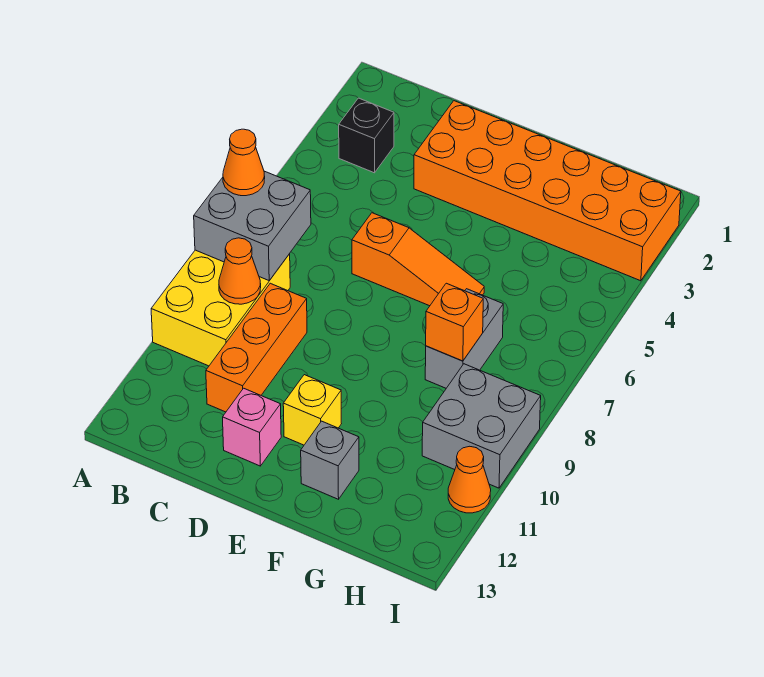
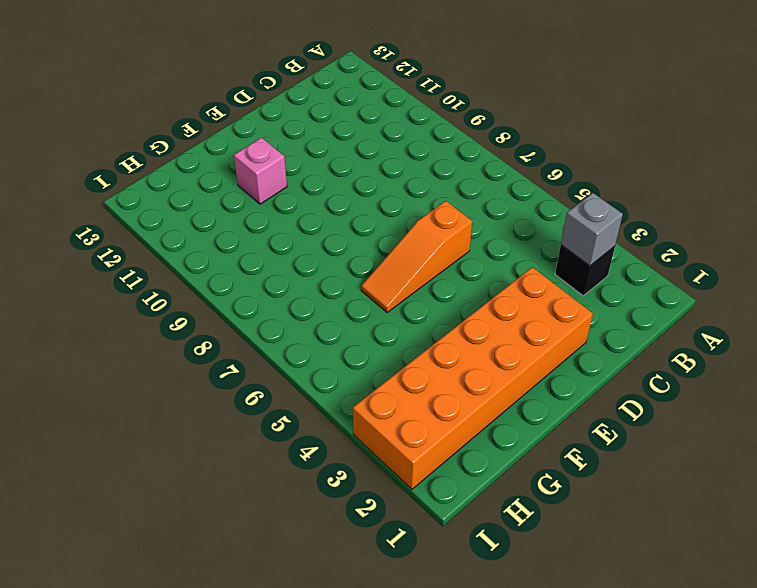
grey 1x1 brick [561,193,623,266] -> grey 1x1 brick moved to [301,421,359,499]
pink 1x1 brick [234,138,287,204] -> pink 1x1 brick moved to [223,388,281,466]
none -> yellow 2x3 brick [151,250,290,366]
none -> orange 1x3 brick [206,283,307,412]
none -> yellow 1x1 brick [283,375,341,445]

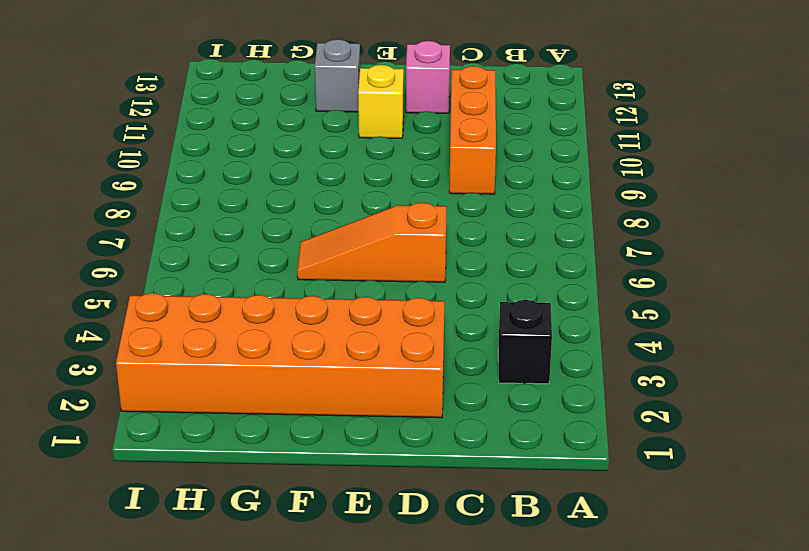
none -> yellow 2x3 brick [151,250,290,366]
none -> grey 1x2 brick [425,289,503,388]
none -> grey 2x2 brick [422,364,541,488]

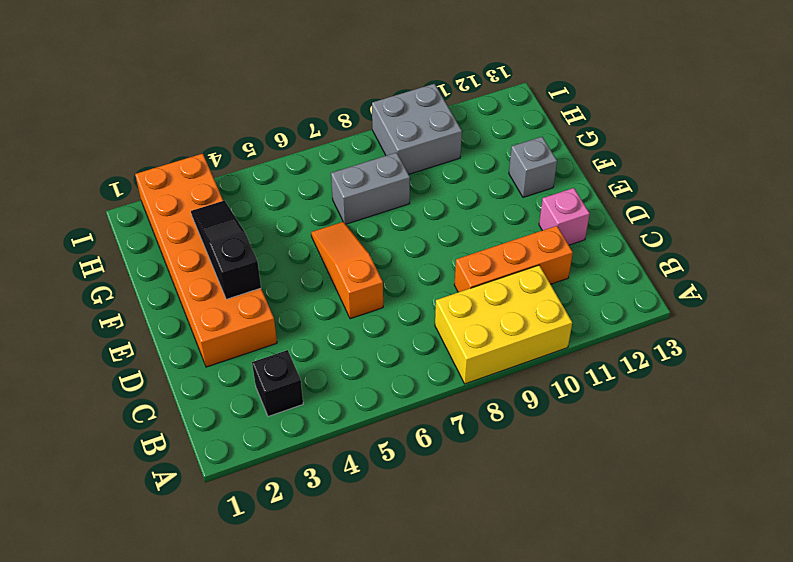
black 1x3 slope [191,200,261,299] -> none
none -> yellow 1x1 brick [283,375,341,445]
none -> orange 1x1 cone [448,446,491,513]
none -> grey 2x2 brick [194,171,311,280]

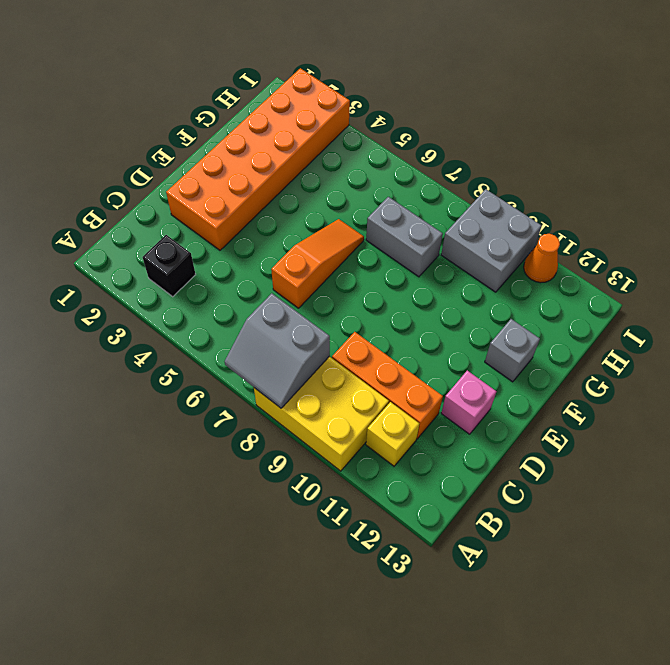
grey 2x2 slope [225,293,330,408] -> grey 2x2 brick [194,171,311,280]
yellow 1x1 brick [366,402,419,466] -> yellow 1x1 brick moved to [283,375,341,445]
none -> orange 1x1 cone [219,238,261,304]
none -> orange 1x1 brick [426,283,483,361]
none -> orange 1x1 cone [223,129,265,196]

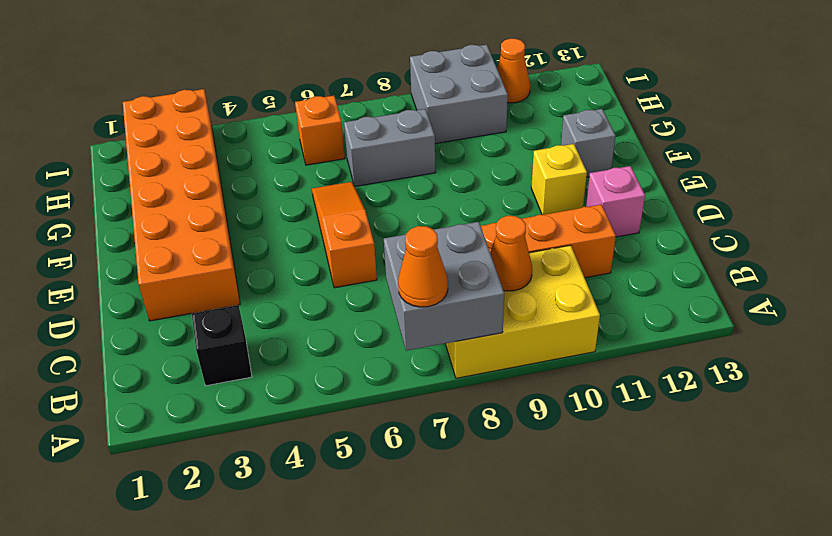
orange 1x1 brick [295,96,345,165] -> orange 1x1 brick moved to [426,283,483,361]

